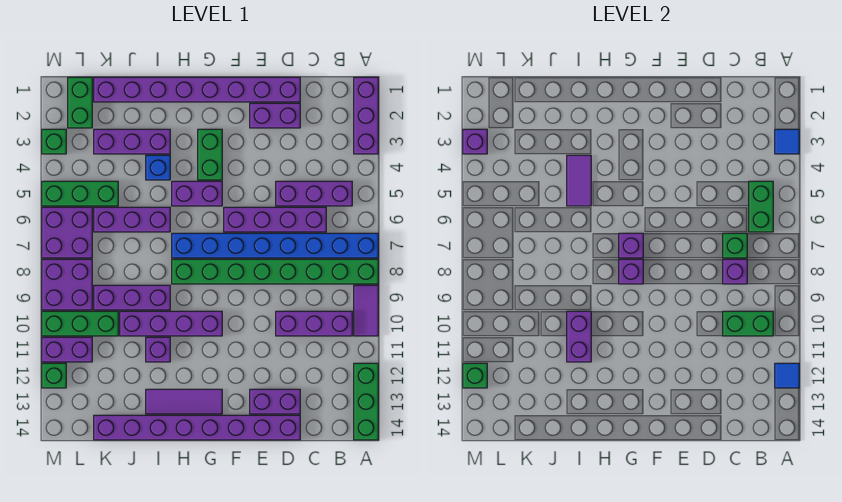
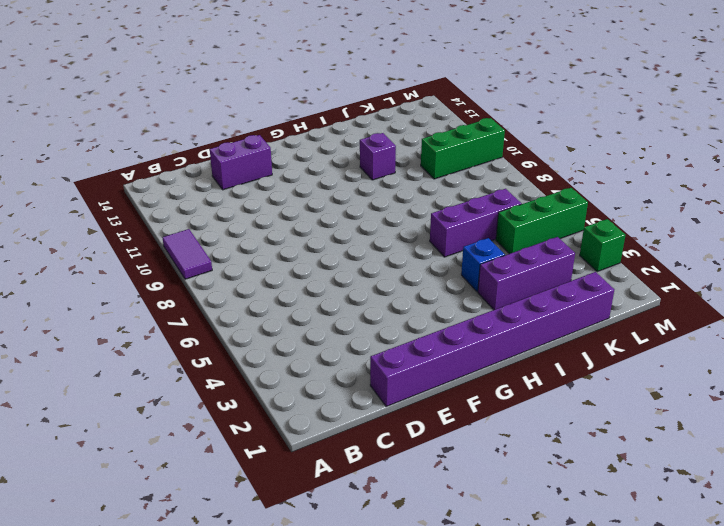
none -> purple 1x3 brick [354,77,378,154]
none -> blue 1x8 brick [172,233,378,258]
none -> green 1x8 brick [172,259,378,284]
none -> green 1x3 brick [354,363,378,440]

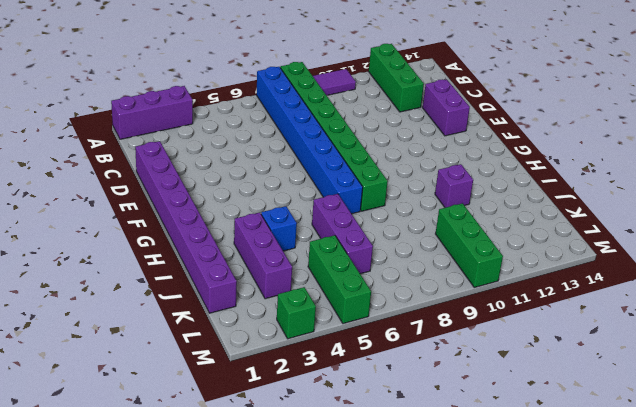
green 1x3 brick [369,44,424,112] -> green 1x3 brick turned to [354,363,378,440]
none -> purple 1x3 brick [276,181,352,206]
none -> purple 1x3 brick [276,311,352,336]
none -> purple 1x4 brick [224,207,326,232]
none -> purple 1x2 brick [250,103,300,128]

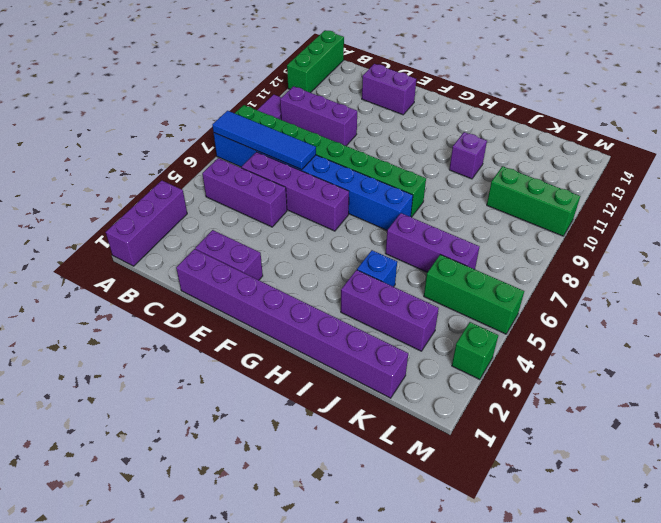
blue 1x4 tile [212,111,316,170] -> green 1x1 brick [723,233,747,258]
none -> purple 1x8 brick [94,415,300,440]
none -> green 1x2 brick [198,129,222,180]
none -> purple 1x2 brick [172,181,222,206]
none -> purple 1x4 brick [120,311,222,336]

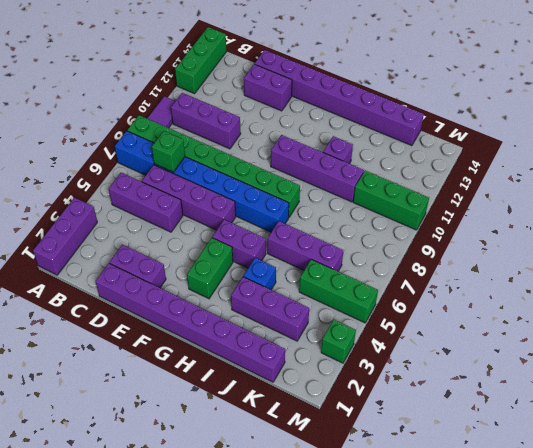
none -> purple 1x3 tile [146,389,222,414]
none -> purple 1x3 brick [94,285,170,310]
none -> green 1x2 brick [68,77,92,128]
none -> purple 2x2 brick [42,207,92,258]

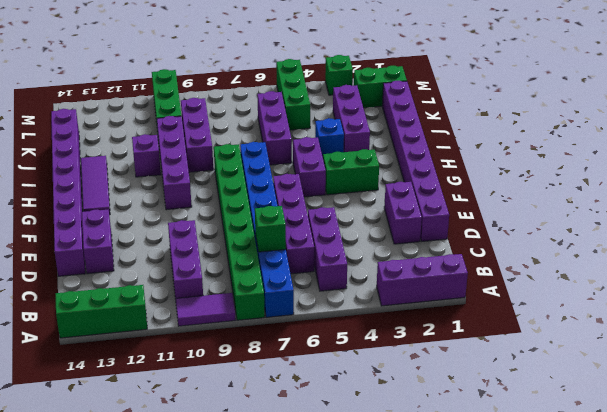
none -> purple 2x2 brick [42,207,92,258]
none -> purple 2x2 brick [42,259,92,310]
none -> purple 1x2 brick [42,337,92,362]
none -> green 1x1 brick [42,363,66,388]

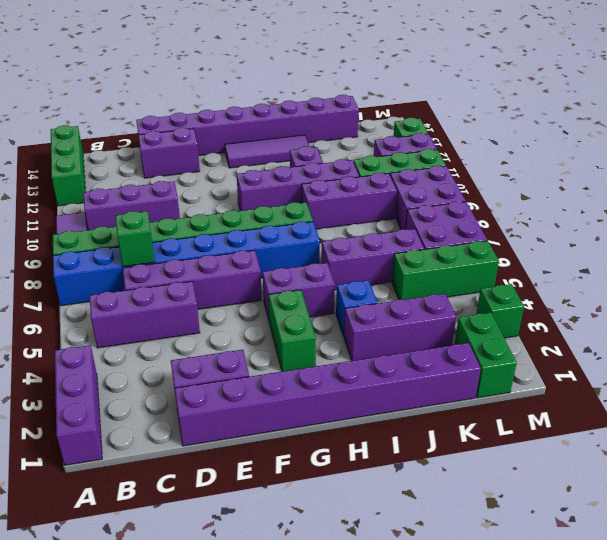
none -> blue 1x1 tile [775,129,799,154]
none -> blue 1x1 tile [775,363,799,388]
none -> green 1x2 brick [749,181,773,232]
none -> green 1x2 brick [723,311,773,336]

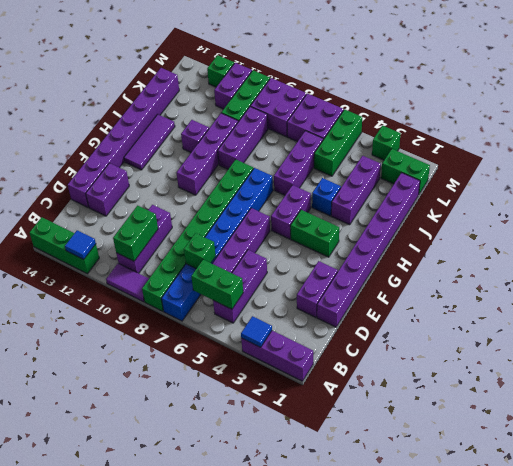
none -> purple 1x1 brick [723,259,747,284]
none -> purple 1x1 brick [619,233,643,258]
none -> purple 1x1 brick [619,259,643,284]
none -> purple 1x2 tile [567,155,591,206]

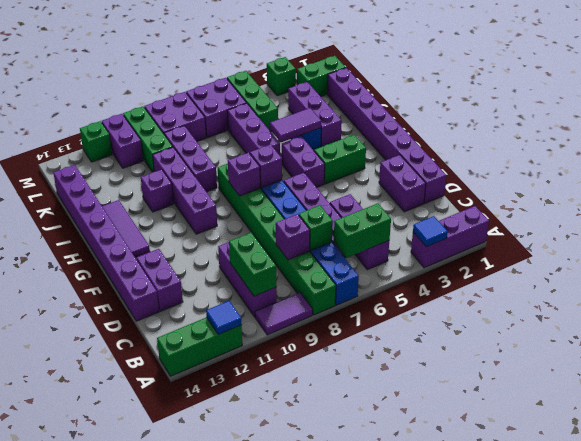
none -> purple 1x2 brick [567,311,591,362]
none -> purple 1x1 brick [463,129,487,154]
none -> green 1x1 brick [463,363,487,388]

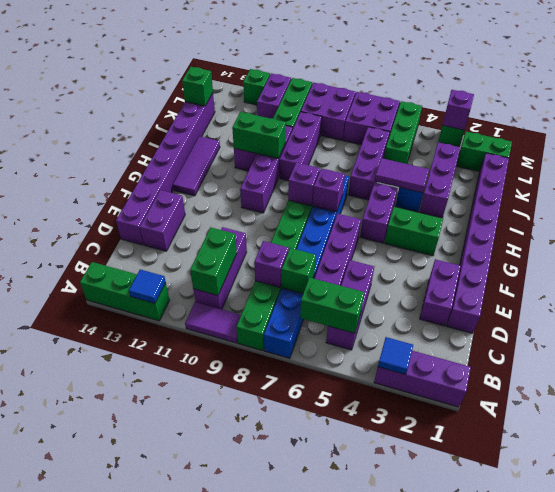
green 1x2 brick [232,112,286,159] -> purple 1x2 brick [567,311,591,362]
green 1x1 brick [182,67,213,106] -> green 1x1 brick moved to [463,363,487,388]

